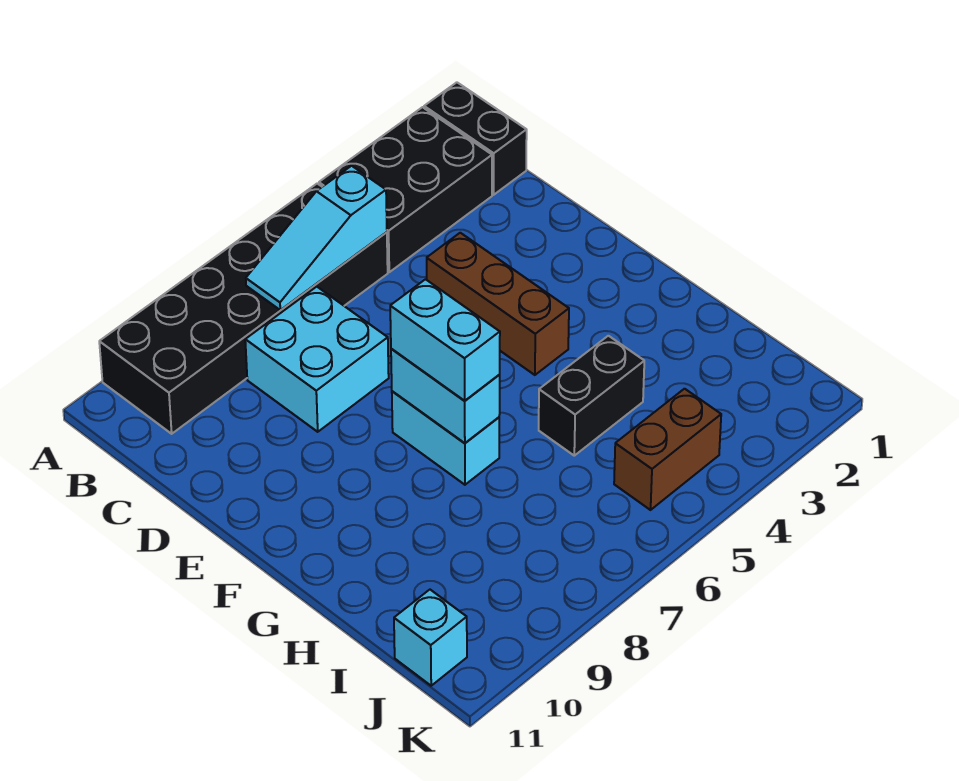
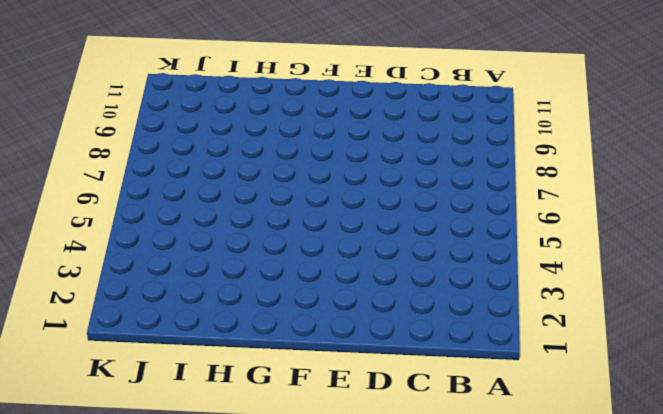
none -> black 1x2 brick [424,82,527,195]
none -> black 2x3 brick [319,107,492,272]
none -> black 2x6 brick [99,184,388,434]

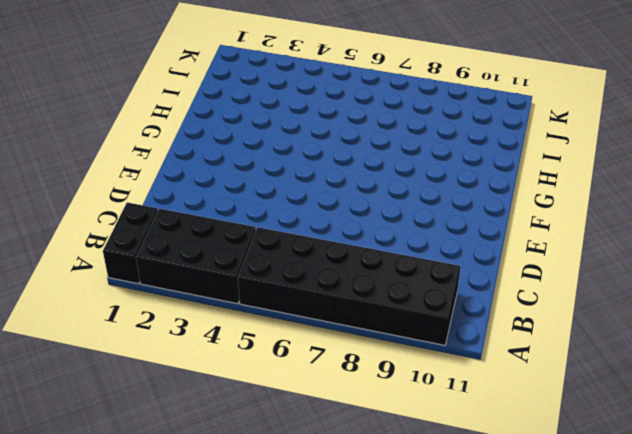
none -> cyan 2x2 brick [245,287,389,432]
none -> brown 1x3 brick [427,233,569,375]
none -> cyan 1x2 brick [392,391,499,485]

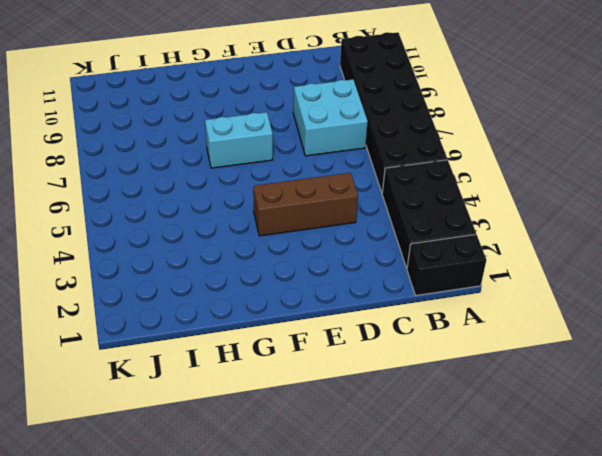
none -> black 1x2 brick [539,336,644,456]
none -> brown 1x2 brick [614,389,721,510]
none -> cyan 1x1 brick [394,590,467,686]

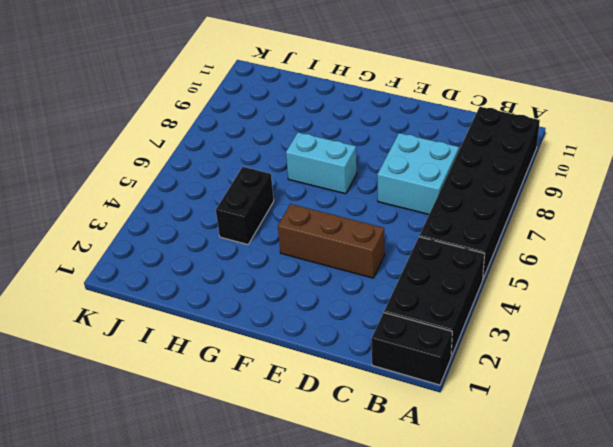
none -> brown 1x2 brick [614,389,721,510]
none -> cyan 1x1 brick [394,590,467,686]
none -> cyan 1x3 slope [246,166,387,310]

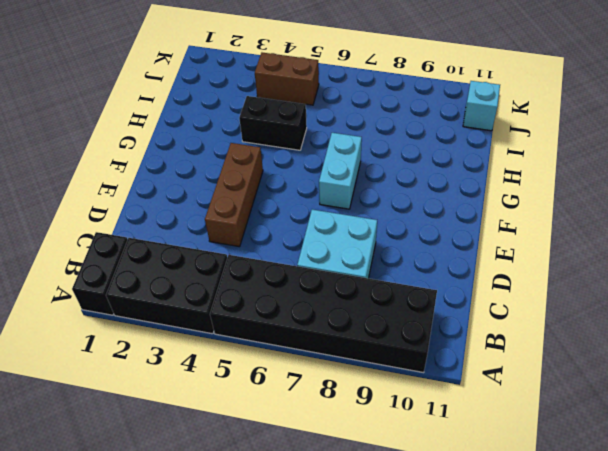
none -> cyan 1x3 slope [246,166,387,310]
none -> cyan 1x2 brick [391,349,500,443]
none -> cyan 1x2 brick [390,279,500,401]

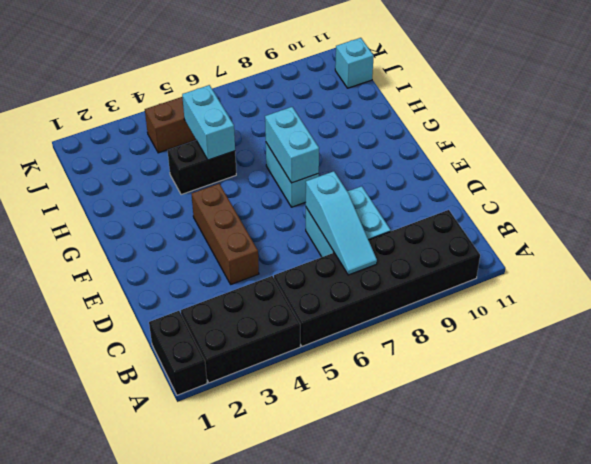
cyan 1x3 slope [306,171,377,275] -> cyan 1x3 slope turned to [246,166,387,310]
cyan 1x2 brick [182,85,235,160] -> cyan 1x2 brick moved to [390,279,500,401]

